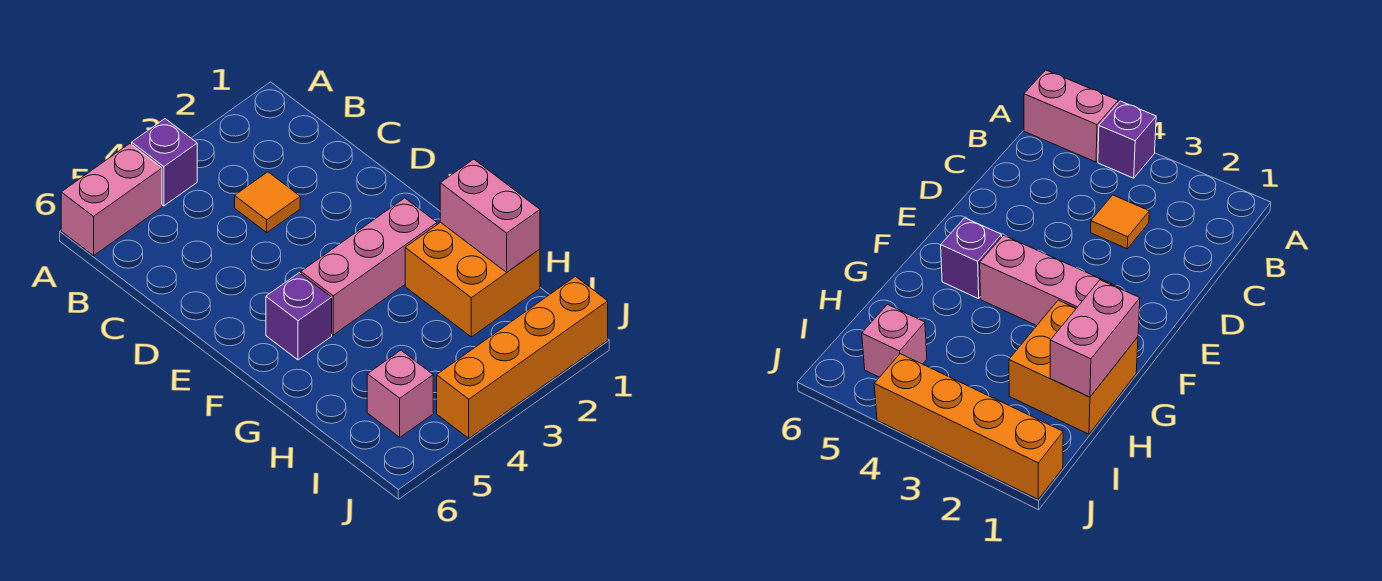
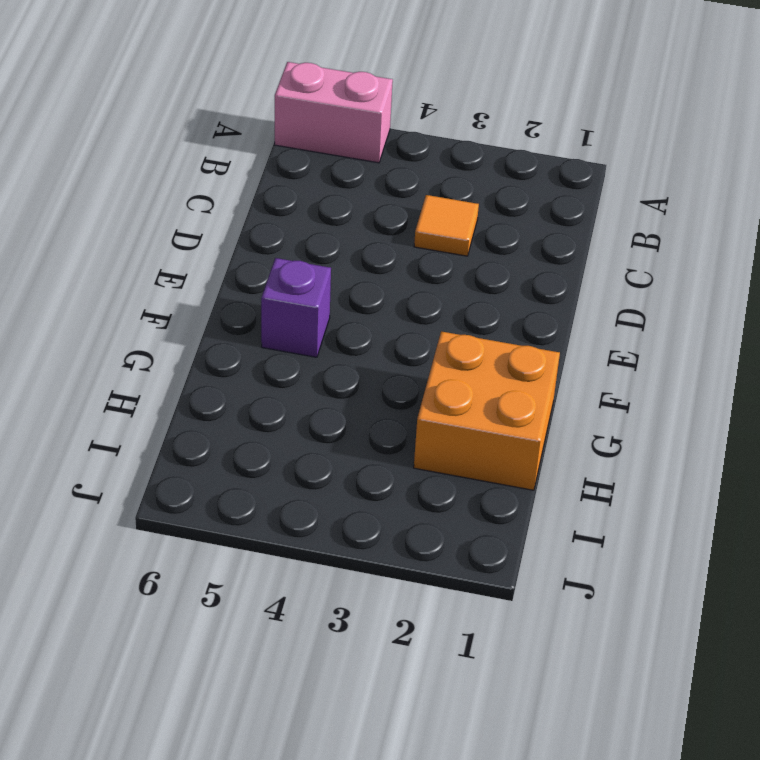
none -> purple 1x1 brick [132,119,197,206]
none -> pink 1x3 brick [301,198,437,335]

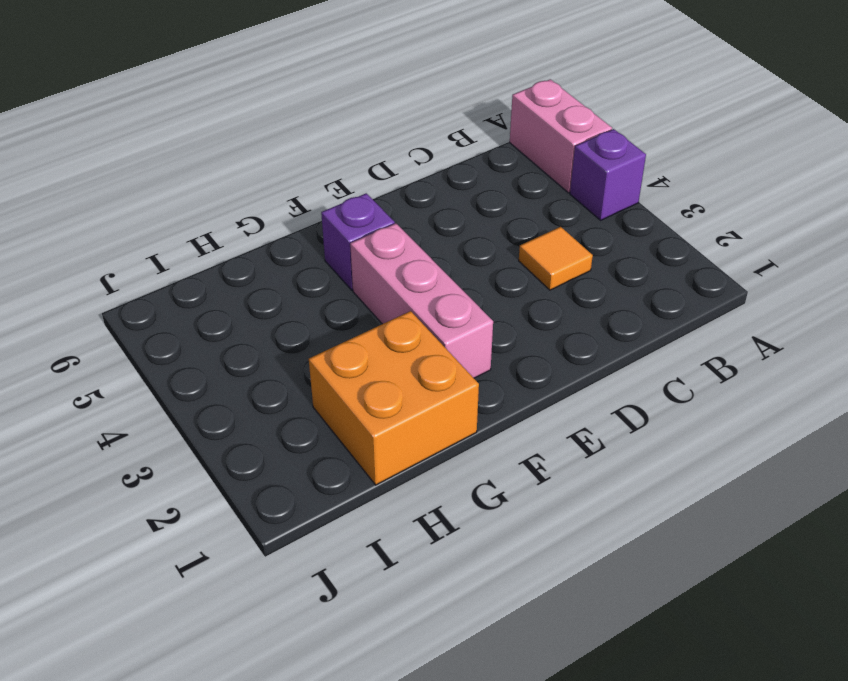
none -> pink 1x1 brick [367,350,433,437]
none -> orange 1x4 brick [437,277,608,438]

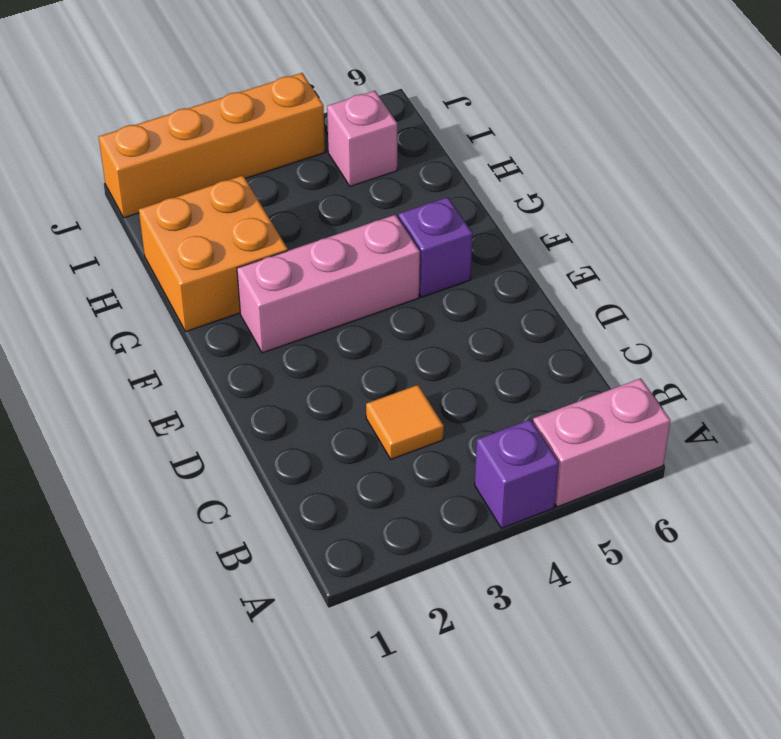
none -> pink 1x2 brick [440,159,540,272]

